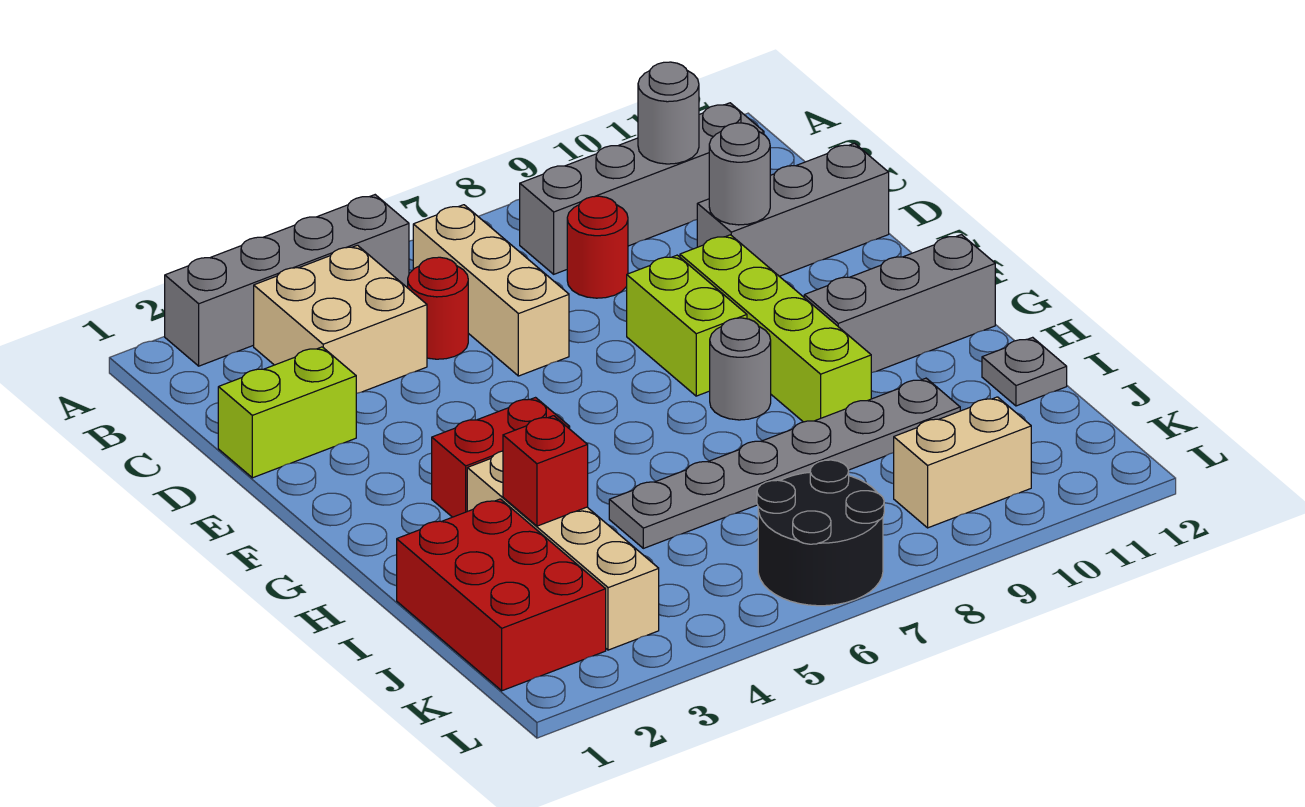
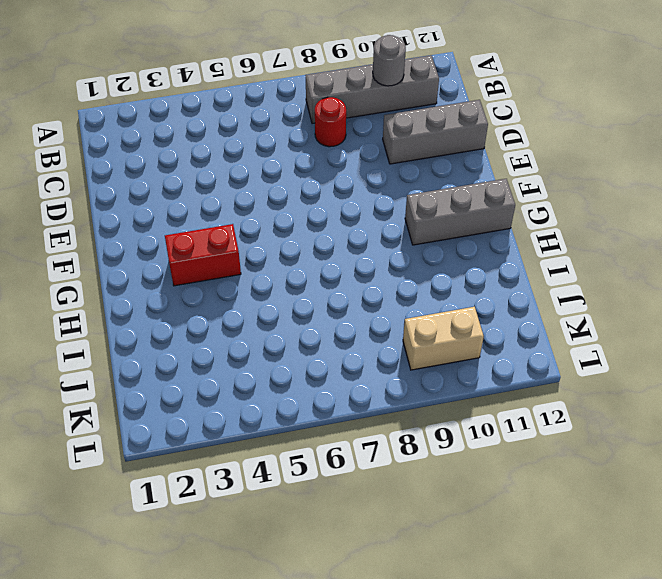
none -> grey 1x4 brick [165,195,409,366]
none -> tan 2x2 brick [254,245,427,393]
none -> tan 1x3 brick [413,205,569,376]

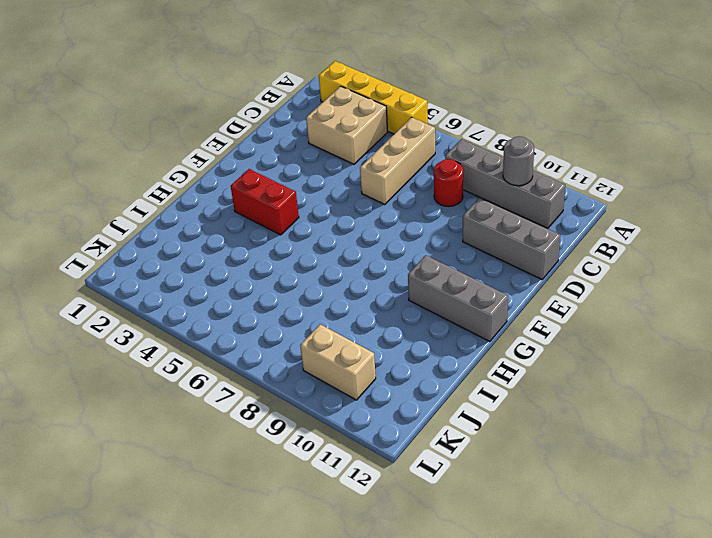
yellow 1x4 brick [319,61,428,134] -> grey 1x4 brick [165,195,409,366]
none -> red 1x1 round brick [408,257,468,359]
none -> lime 1x2 brick [218,347,356,478]
none -> lime 1x2 brick [627,255,747,396]

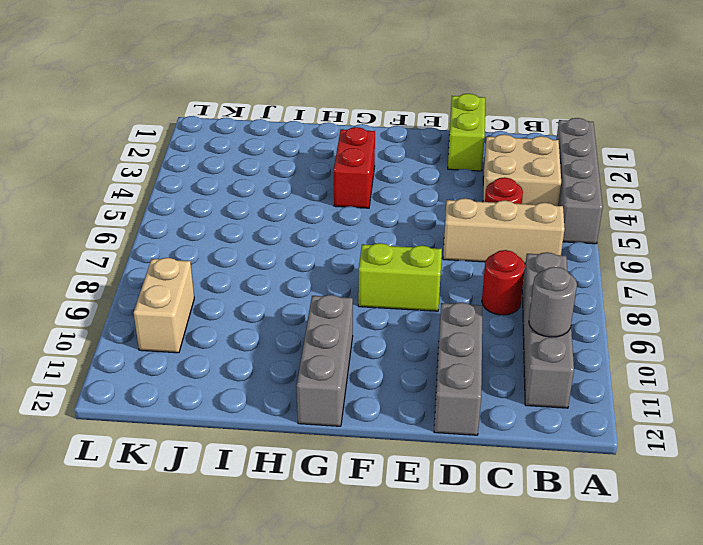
none -> lime 1x4 brick [680,235,871,422]
none -> grey 1x1 round brick [710,318,771,420]
none -> tan 1x4 brick [467,451,659,650]

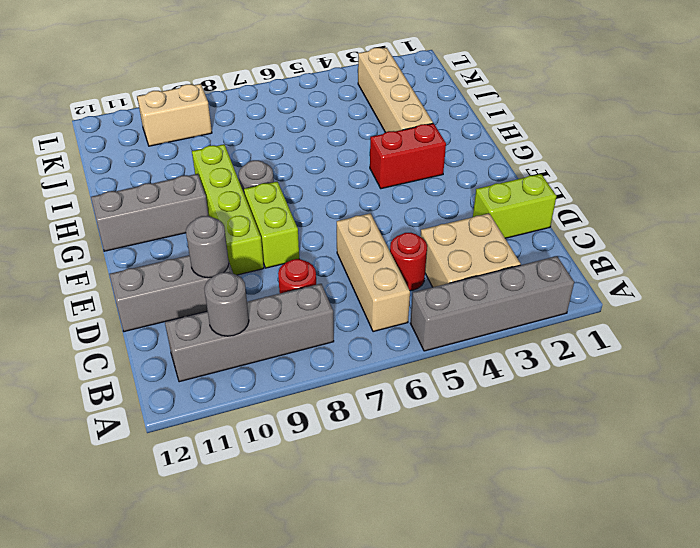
none -> red 2x3 brick [397,499,606,691]
none -> grey 1x6 plate [609,378,960,548]
none -> grey 1x1 plate [982,337,1067,406]

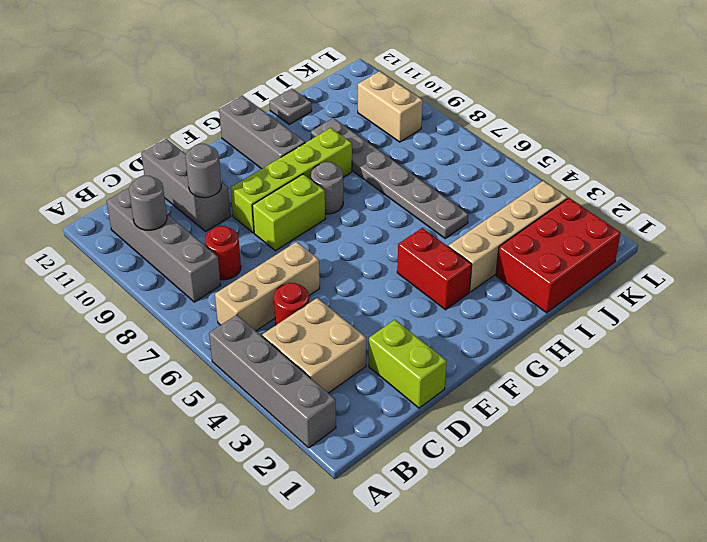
none -> black 2x2 round brick [757,460,884,606]
none -> red 1x1 brick [503,416,588,526]

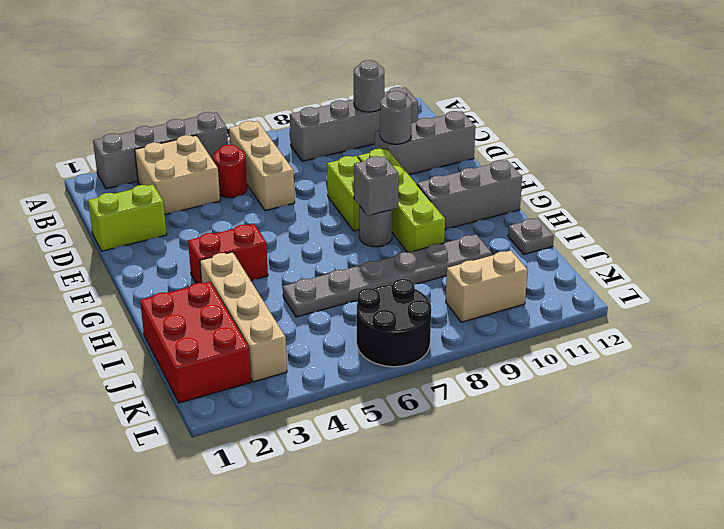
grey 1x1 brick [354,156,399,216] -> none
none -> red 1x1 round brick [567,196,628,298]
none -> red 1x1 brick [503,416,588,526]

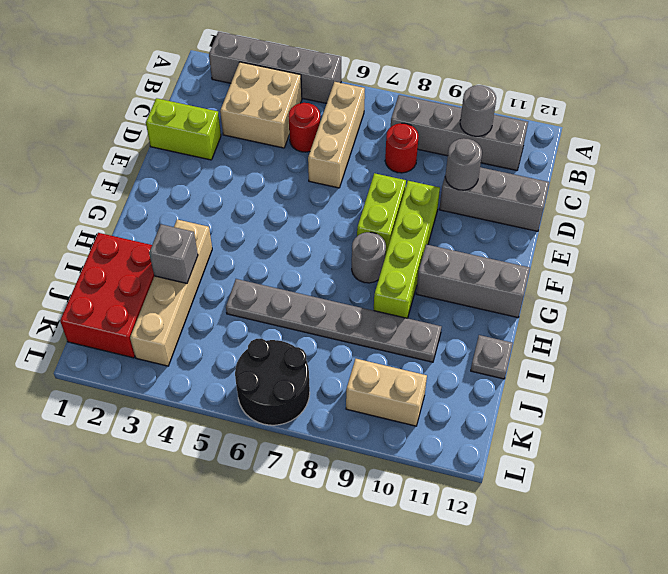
grey 1x1 brick [149,224,198,283] -> red 1x1 brick [503,416,588,526]
none -> red 1x2 brick [432,398,570,517]

